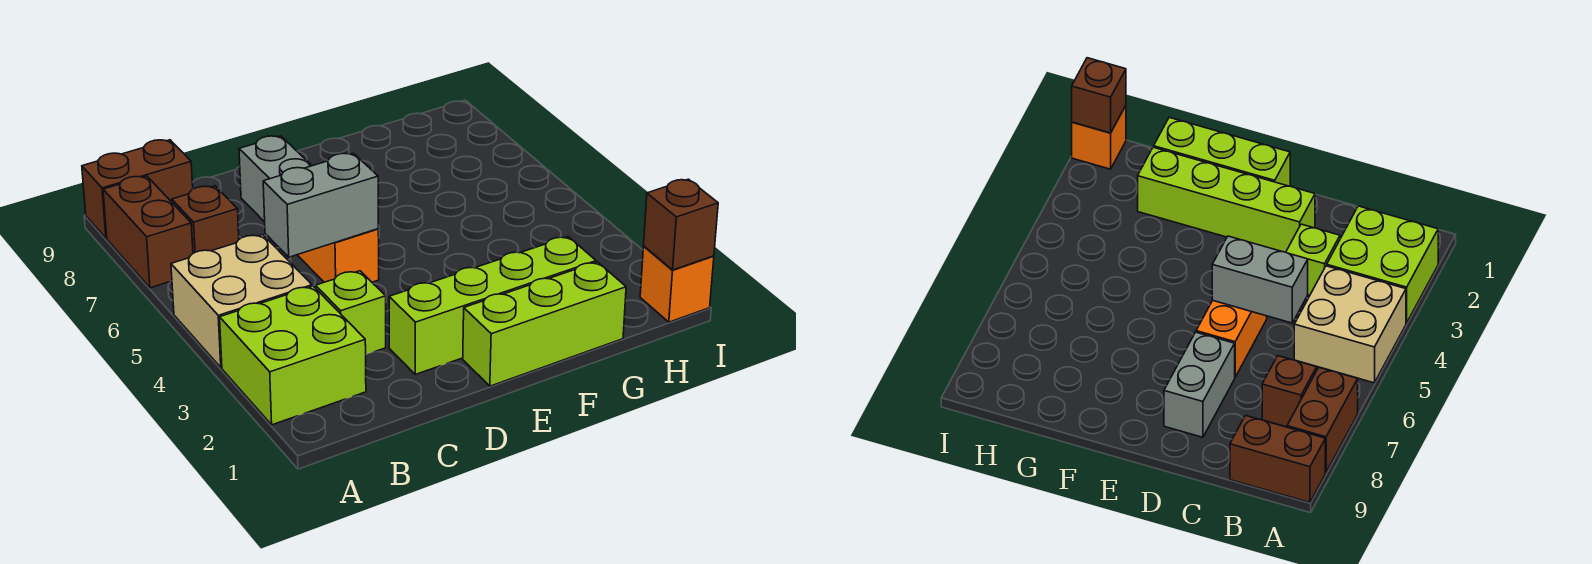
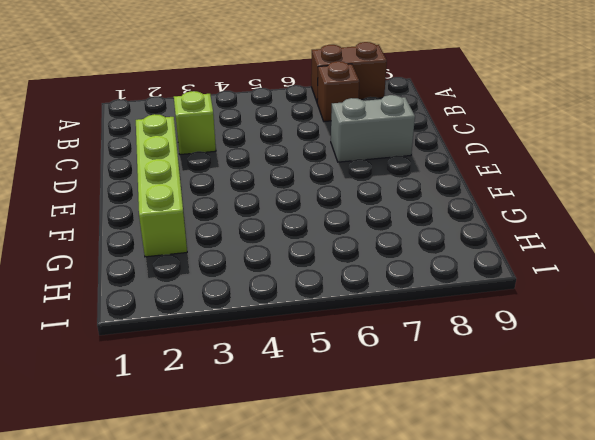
none -> lime 2x2 brick [220,286,366,425]
none -> tan 2x2 brick [171,235,312,368]
none -> brown 1x2 brick [82,140,193,238]

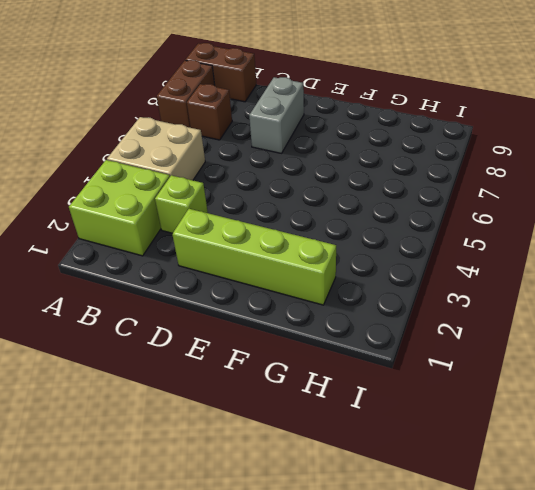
none -> orange 1x2 brick [298,229,379,282]
none -> lime 1x3 brick [463,262,626,386]
none -> orange 1x1 brick [640,246,714,322]

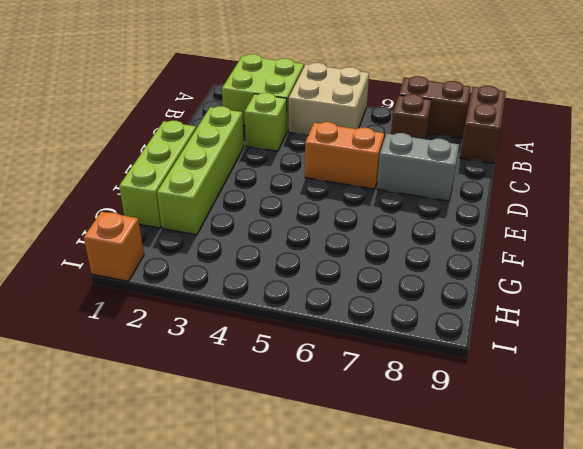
none -> grey 1x2 brick [263,153,378,257]
none -> brown 1x1 brick [644,179,718,270]

